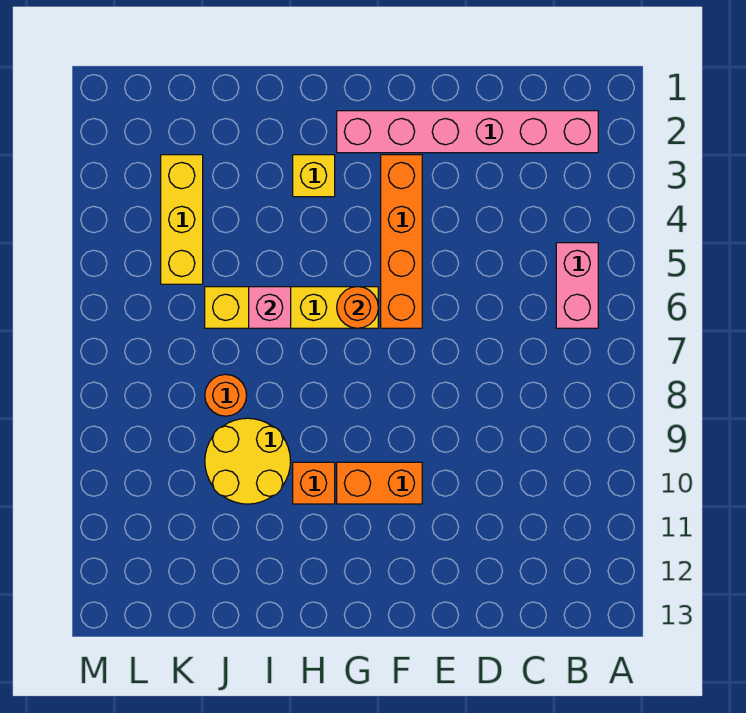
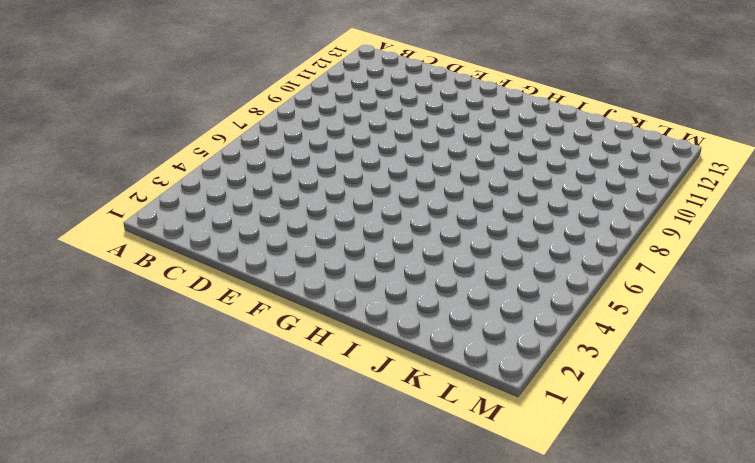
none -> pink 1x6 brick [337,111,598,153]
none -> pink 1x2 brick [556,243,598,328]
none -> orange 1x4 brick [381,155,422,328]

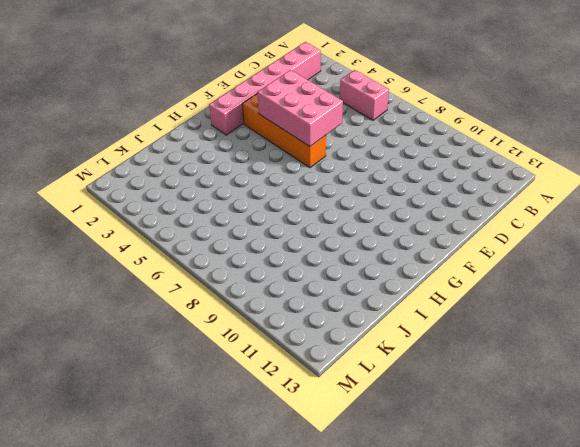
pink 2x3 brick [257,70,343,146] -> none
none -> orange 1x2 brick [337,462,422,504]
none -> yellow 1x4 brick [205,287,378,328]
none -> yellow 1x1 brick [293,155,335,197]

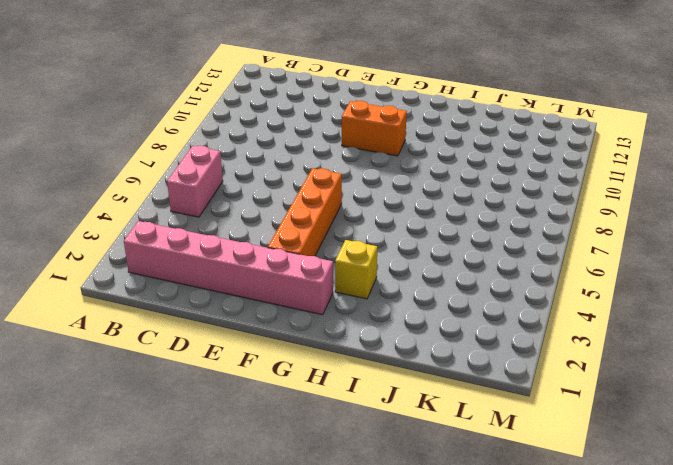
none -> yellow 1x4 brick [205,287,378,328]
none -> orange 1x1 brick [293,462,335,504]
none -> yellow 2x2 round brick [205,418,291,504]

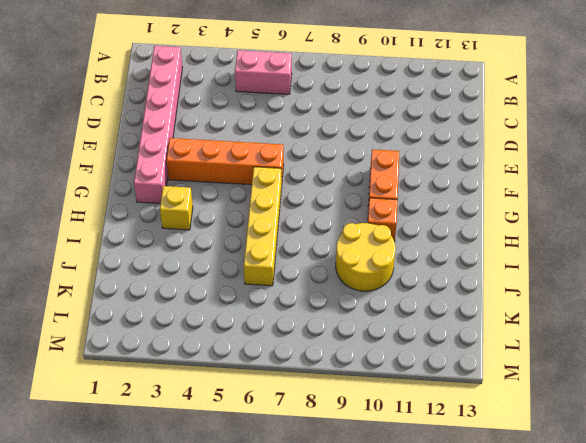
none -> orange 1x1 round brick [205,374,247,416]
none -> yellow 1x3 brick [161,155,203,284]
none -> orange 1x1 round brick [337,287,378,328]

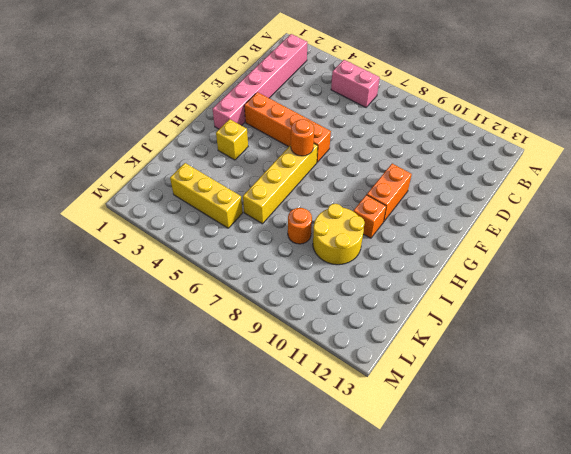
none -> pink 1x1 brick [249,287,291,328]

